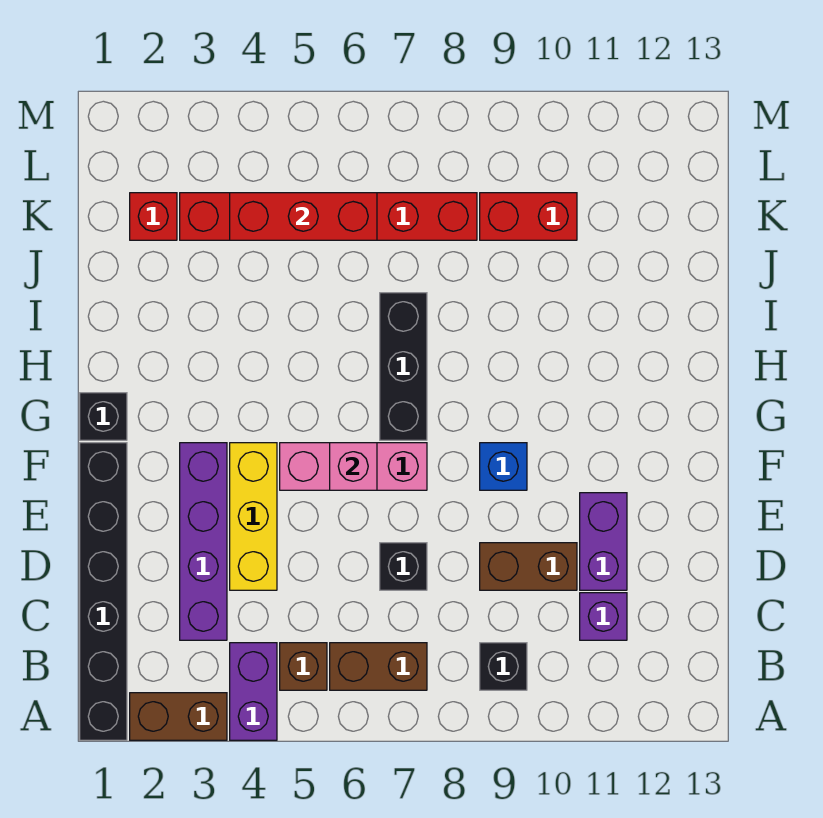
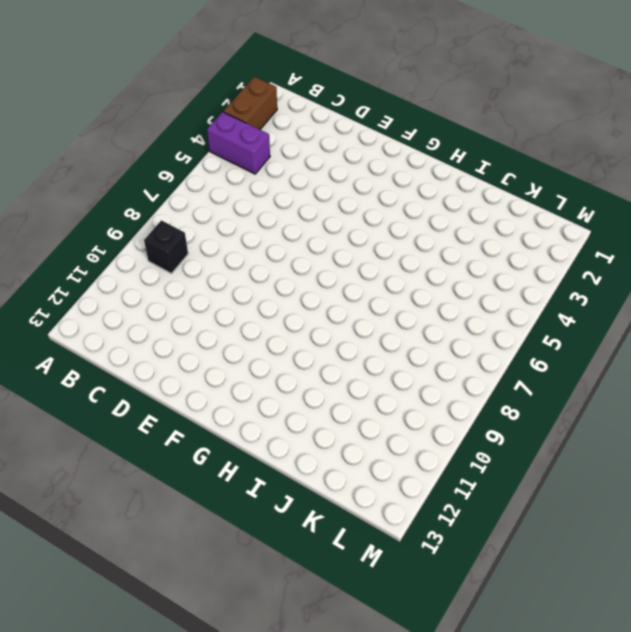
none -> black 1x6 brick [80,443,127,740]
none -> brown 1x1 brick [280,643,327,690]
none -> brown 1x2 brick [330,643,427,690]

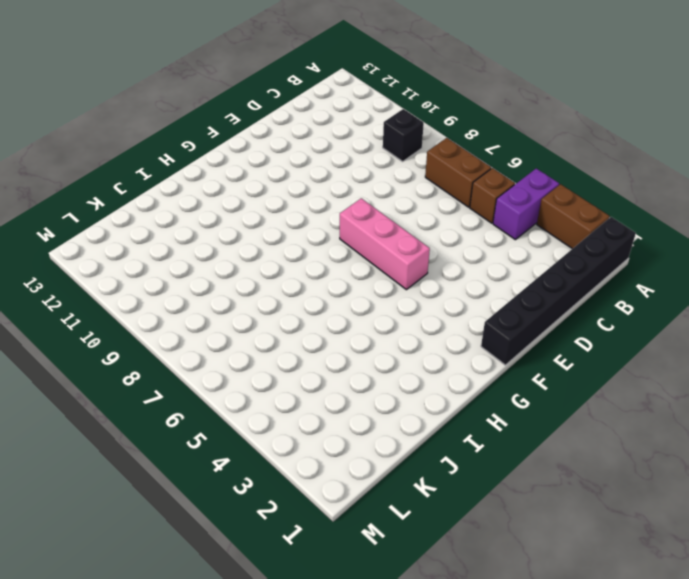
none -> purple 1x4 brick [180,443,227,640]
none -> purple 1x1 brick [580,593,627,640]
none -> yellow 1x3 brick [230,443,277,590]

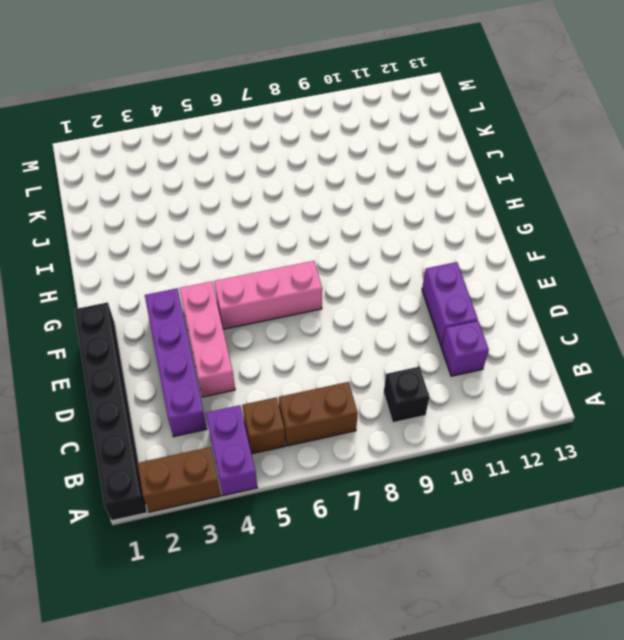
pink 1x3 brick [180,281,235,397] -> yellow 1x3 brick [230,443,277,590]
none -> black 1x1 brick [380,543,427,590]
none -> brown 1x2 brick [480,543,577,590]
none -> blue 1x1 brick [480,443,527,490]

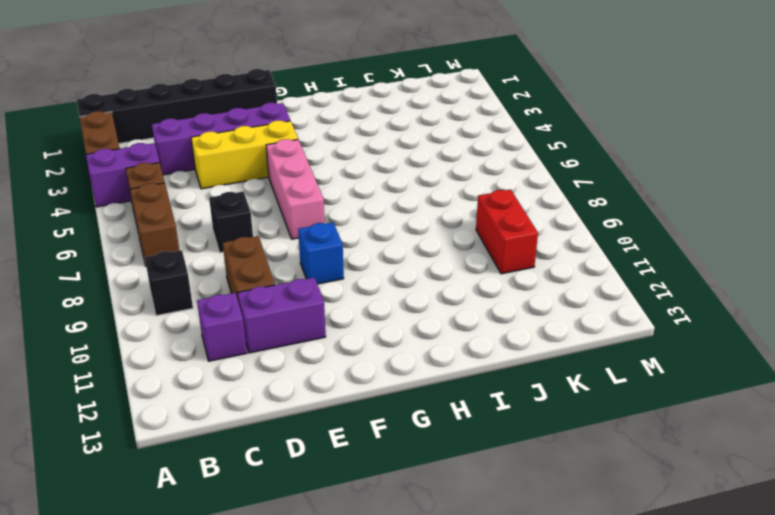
none -> black 1x1 brick [80,393,127,440]
none -> black 1x3 brick [380,293,427,440]
none -> red 1x1 brick [130,193,177,240]

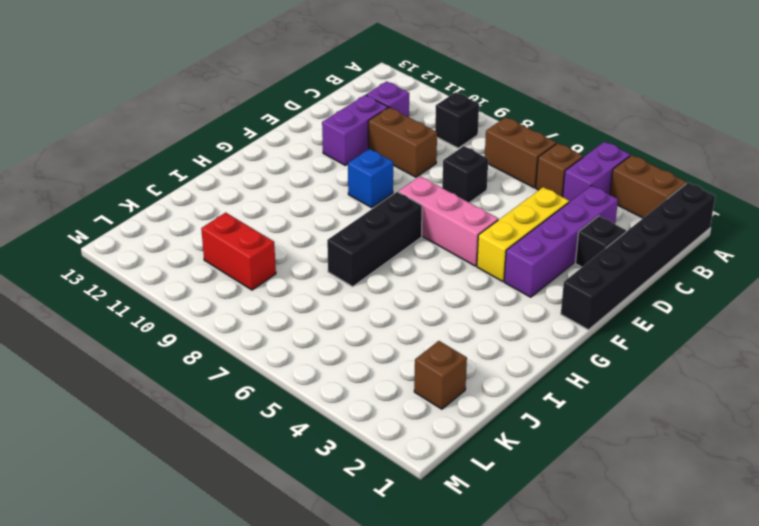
black 1x1 brick [575,216,626,267] -> black 1x1 brick moved to [80,393,127,440]
brown 1x1 brick [414,341,467,409] -> red 1x1 brick [130,193,177,240]
none -> red 1x6 brick [180,193,477,240]
none -> pink 1x1 brick [330,443,377,490]
none -> red 1x3 brick [230,193,377,240]

